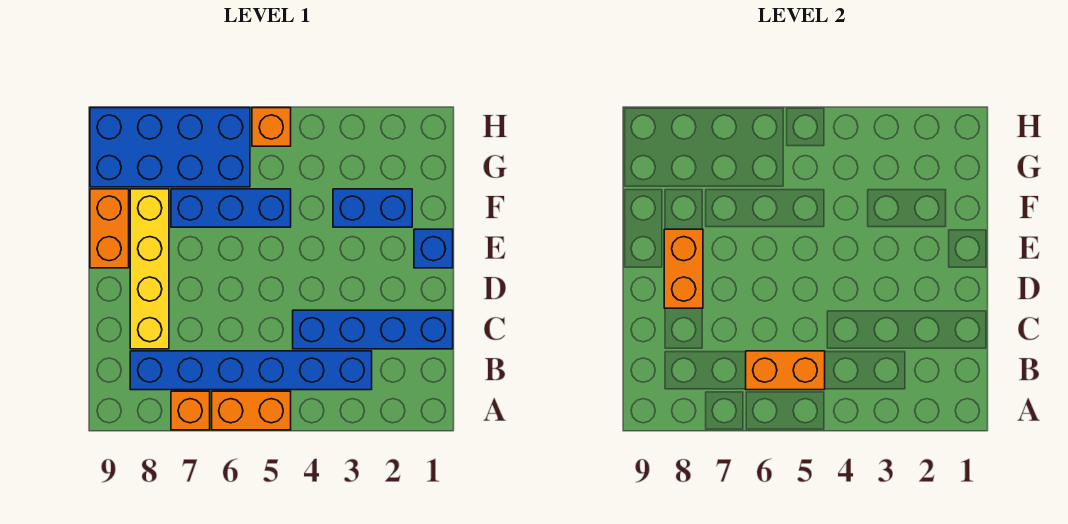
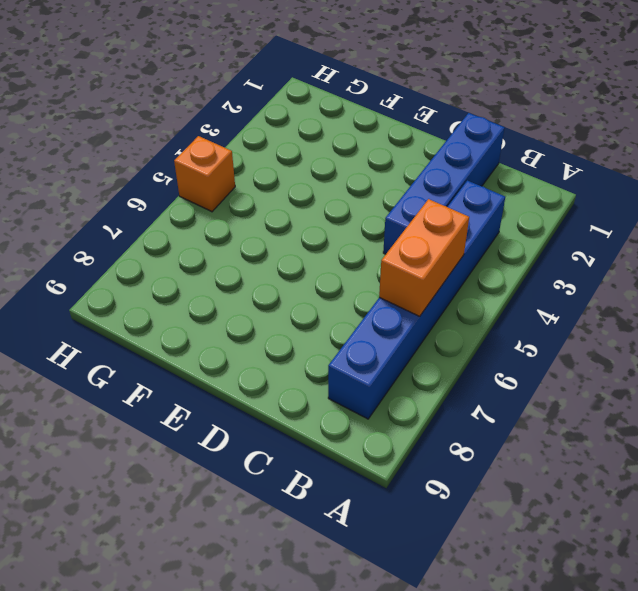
none -> orange 1x2 brick [212,391,291,430]
none -> orange 1x1 brick [171,391,210,430]
none -> yellow 1x4 brick [130,189,169,349]

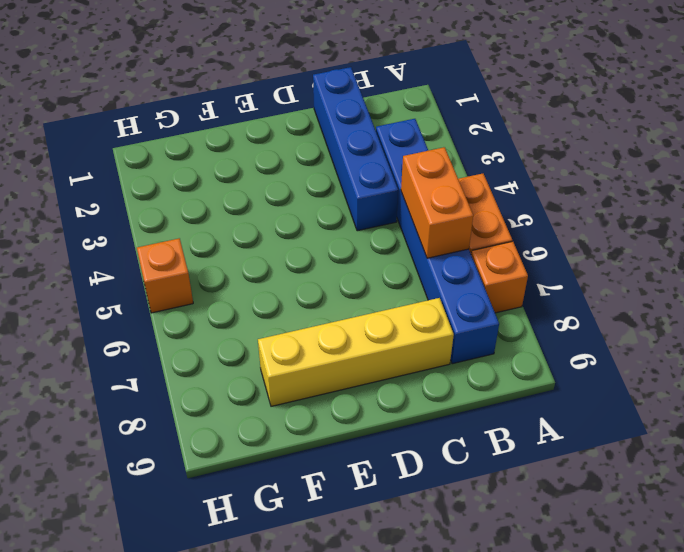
none -> blue 1x1 brick [414,229,453,268]
none -> orange 1x2 brick [90,189,129,268]
none -> blue 1x2 brick [333,189,412,227]

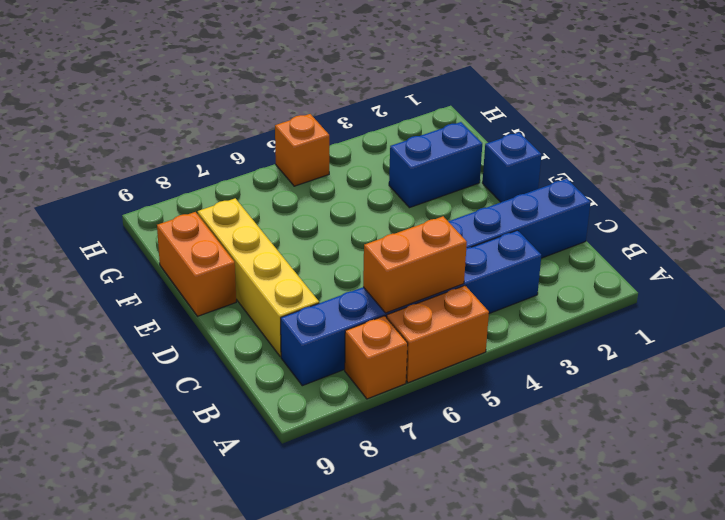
none -> blue 1x3 brick [171,189,291,227]
none -> blue 2x4 brick [90,108,250,187]
none -> orange 1x2 brick [664,229,703,308]

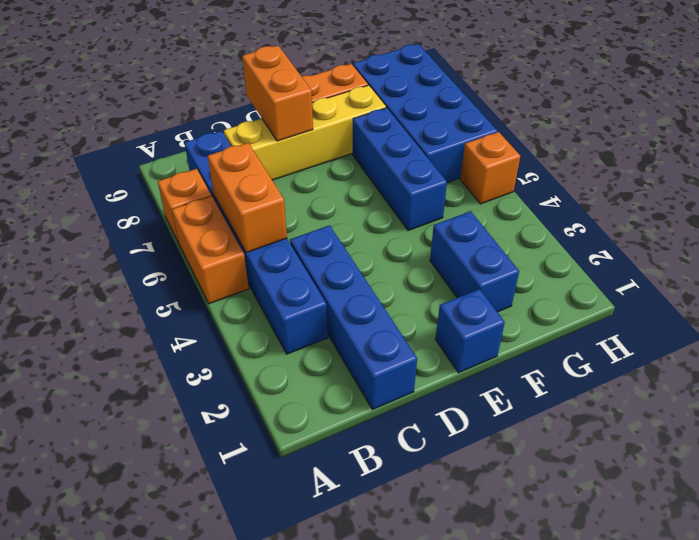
orange 1x2 brick [242,45,313,141] -> orange 1x2 brick turned to [664,229,703,308]

